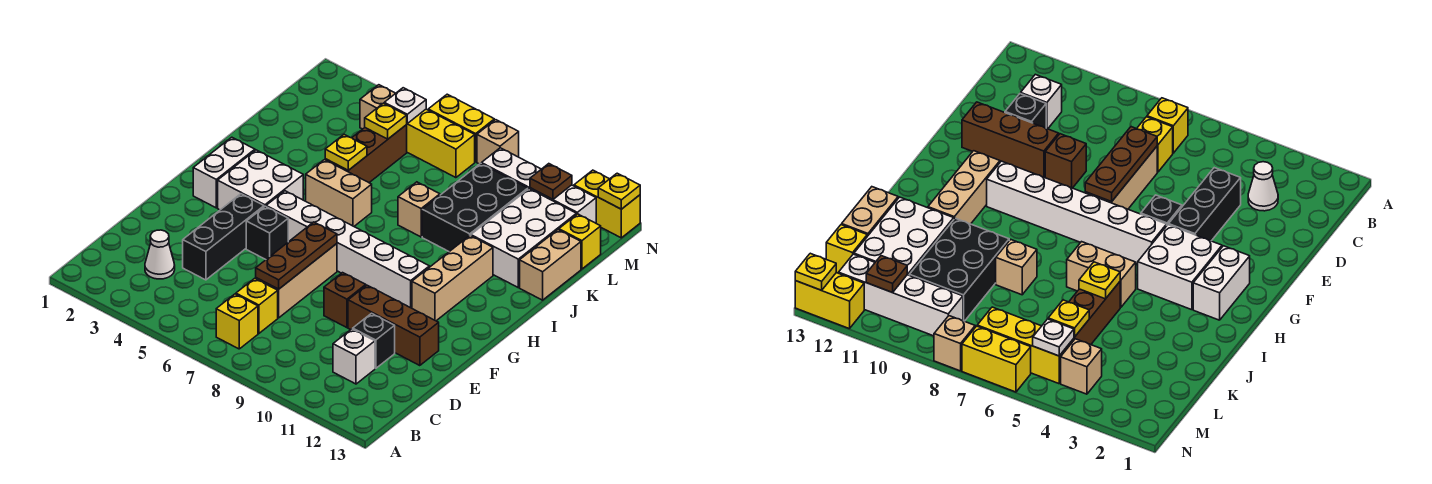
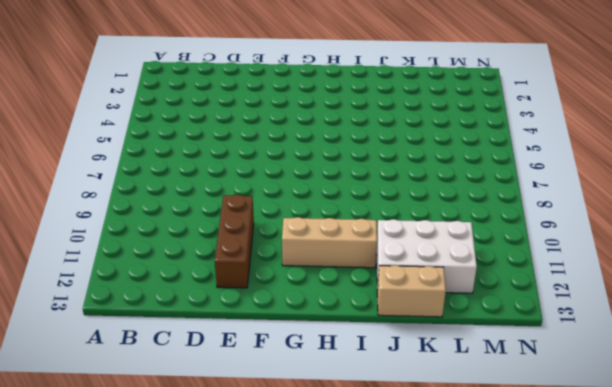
none -> yellow 1x1 brick [216,294,258,349]
none -> white 1x1 cone [145,230,175,279]
none -> yellow 1x1 brick [236,278,278,333]
none -> white 1x1 brick [333,329,375,384]

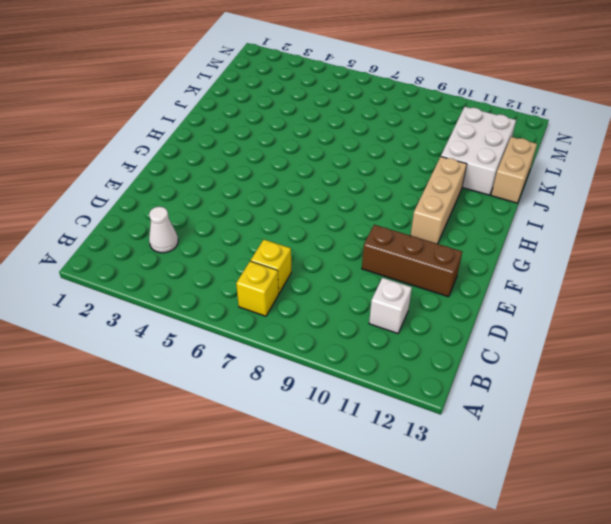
none -> black 1x3 brick [183,194,264,280]
none -> tan 1x3 brick [256,244,337,318]
none -> black 1x1 brick [353,313,395,368]
none -> brown 1x1 brick [324,273,366,328]

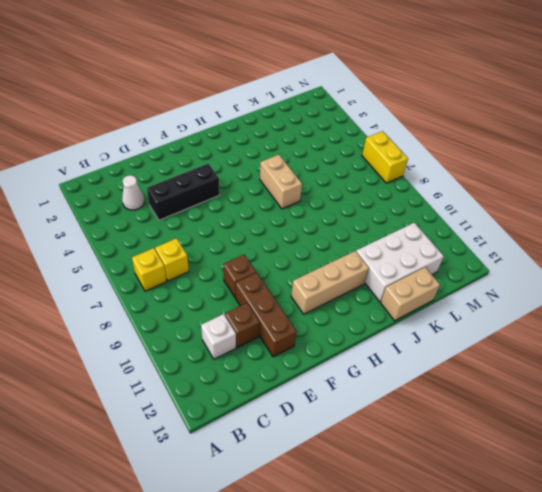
brown 1x1 brick [225,303,260,348] -> black 1x1 brick [353,313,395,368]
none -> tan 1x3 brick [256,244,337,318]
none -> black 1x1 brick [246,206,288,259]
none -> white 1x2 brick [193,137,255,208]
none -> white 2x2 brick [218,150,303,210]

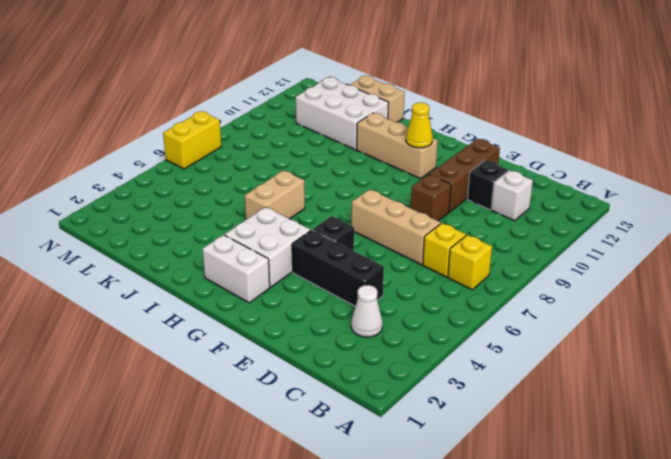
yellow 1x1 cone [406,103,433,148] -> none
none -> white 1x6 brick [266,191,429,308]
none -> brown 1x3 brick [325,125,407,183]
none -> tan 1x1 brick [398,182,440,237]
none -> black 2x3 brick [422,163,528,252]

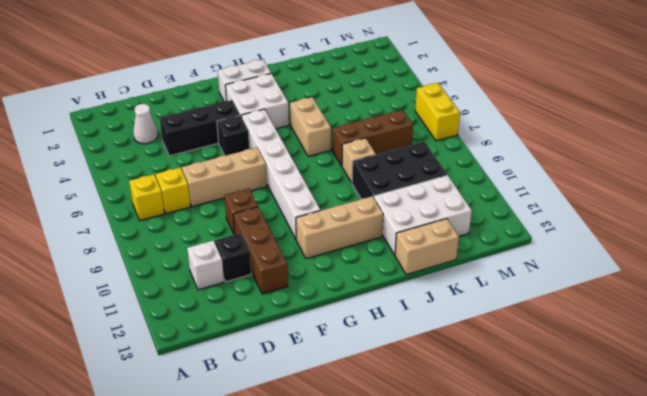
brown 1x3 brick [332,110,413,166] -> brown 1x3 brick moved to [325,125,407,183]
none -> yellow 1x1 brick [559,214,601,269]
none -> tan 1x1 brick [360,85,395,129]
none -> yellow 1x3 brick [406,109,475,178]
none -> white 1x4 brick [481,148,596,223]

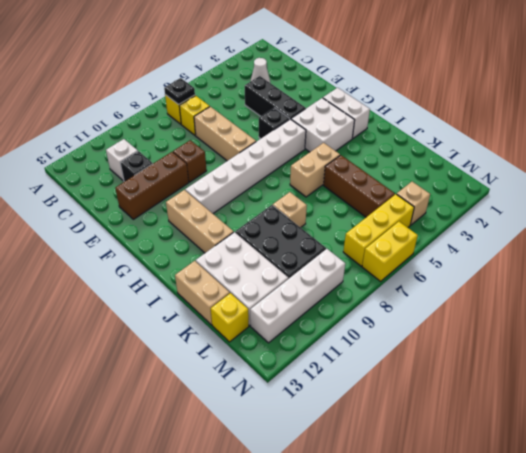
black 1x1 plate [164,78,195,105] -> none
none -> tan 1x1 brick [477,120,519,164]
none -> yellow 1x2 brick [574,170,640,238]
none -> brown 1x3 plate [256,222,337,289]
none -> yellow 1x1 plate [325,135,367,170]

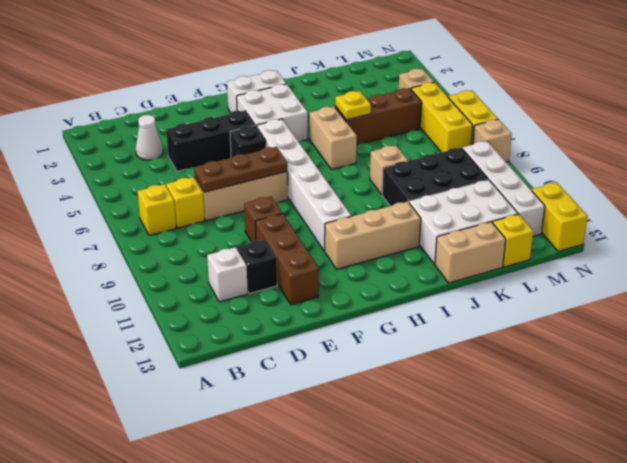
none -> yellow 1x1 plate [365,103,407,139]
none -> white 1x1 plate [384,88,426,123]
none -> brown 1x1 plate [530,164,572,199]
none -> yellow 1x1 plate [598,173,640,209]

